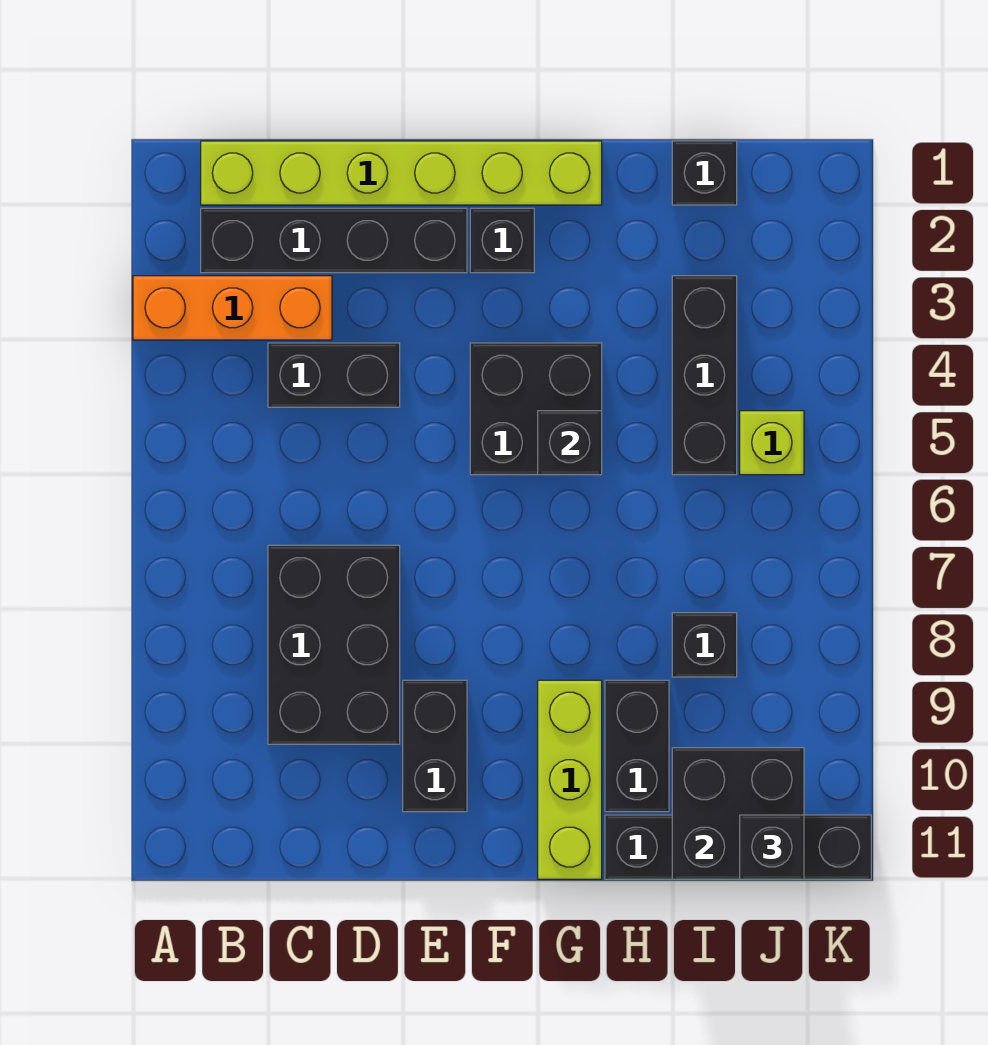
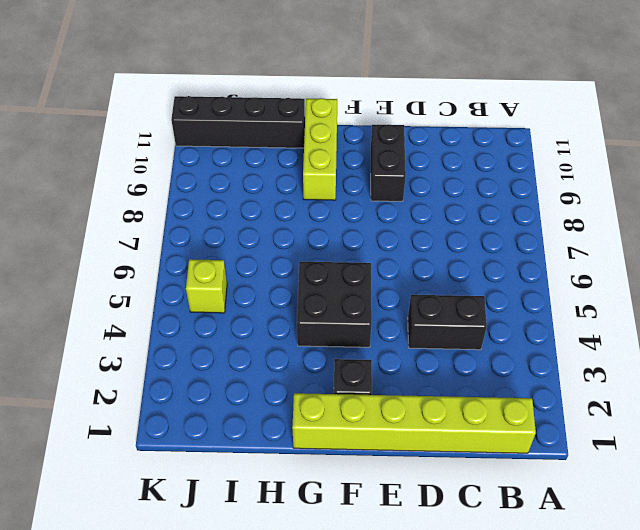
none -> orange 1x3 brick [133,276,332,340]
none -> black 1x4 brick [201,208,467,273]
none -> black 2x3 brick [268,545,400,744]

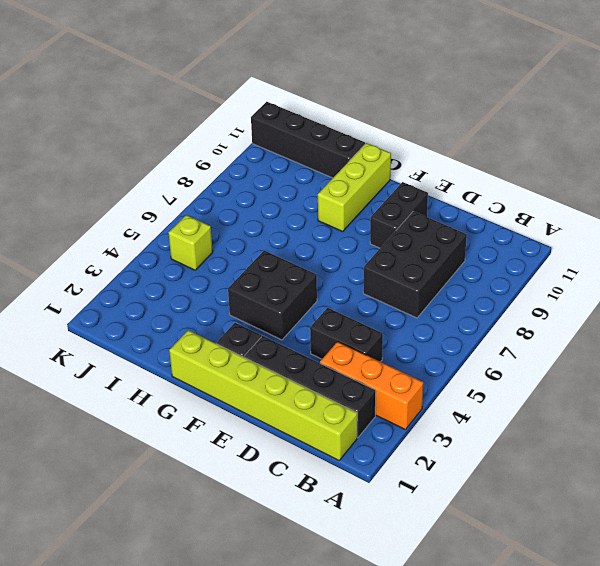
none -> black 1x2 brick [605,680,669,812]
none -> black 1x1 brick [672,141,737,205]
none -> black 1x3 brick [672,276,737,475]

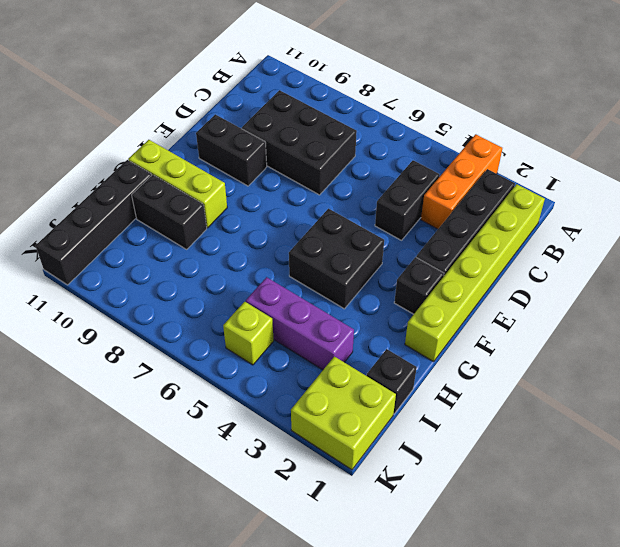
purple 1x3 brick [246,277,354,370] -> black 1x3 brick [672,276,737,475]
lime 2x2 brick [291,356,396,470] -> none
none -> black 1x1 brick [672,613,737,677]
none -> black 1x1 brick [538,411,602,475]
none -> black 2x2 brick [672,748,804,879]

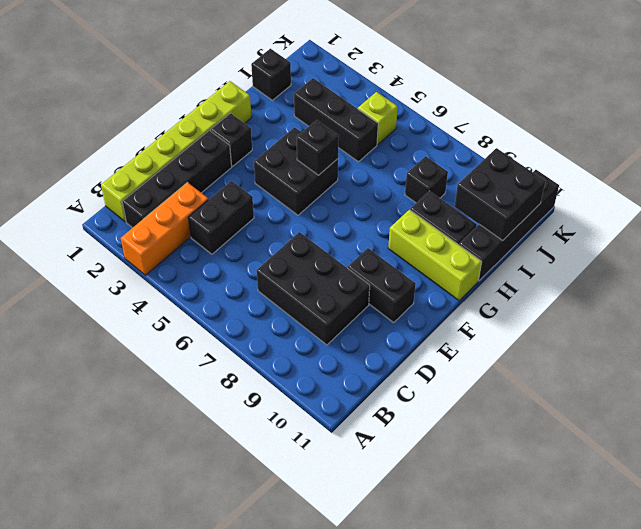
none -> black 1x1 brick [740,815,804,879]

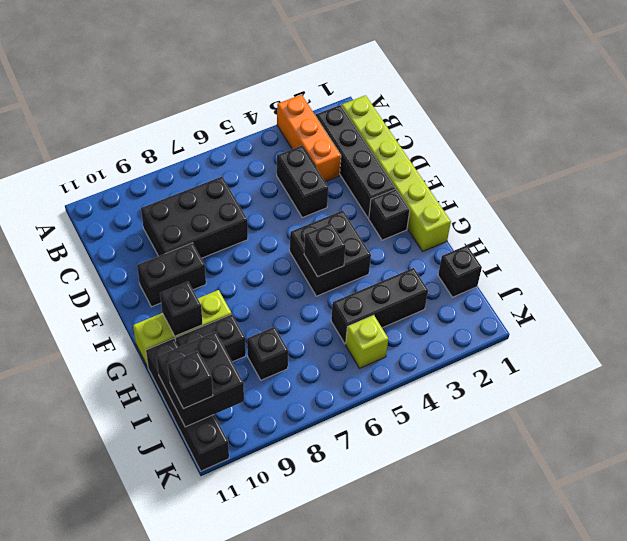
black 1x1 brick [160,282,203,336] -> none

